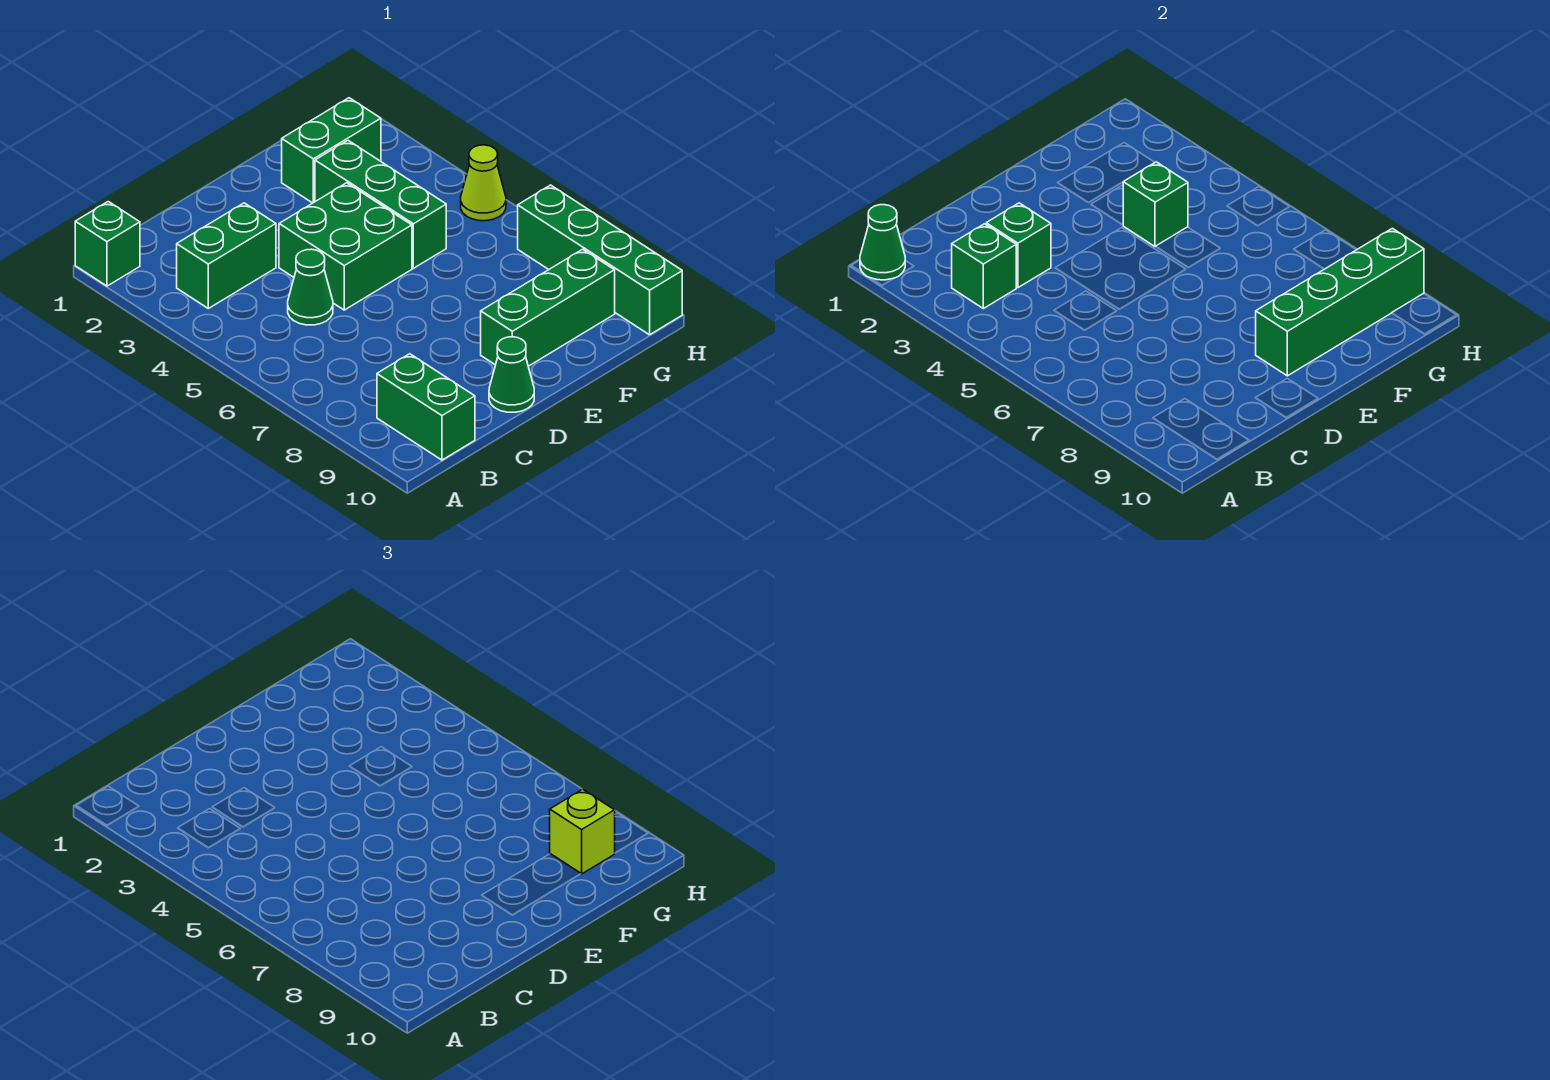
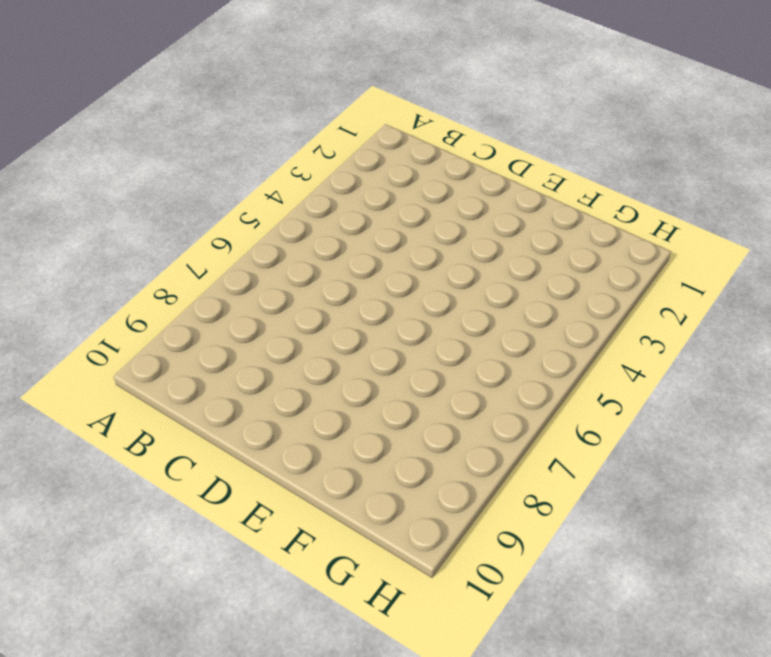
none -> green 1x1 brick [75,202,140,286]
none -> green 1x2 brick [177,203,276,308]
none -> green 1x2 brick [377,354,475,460]

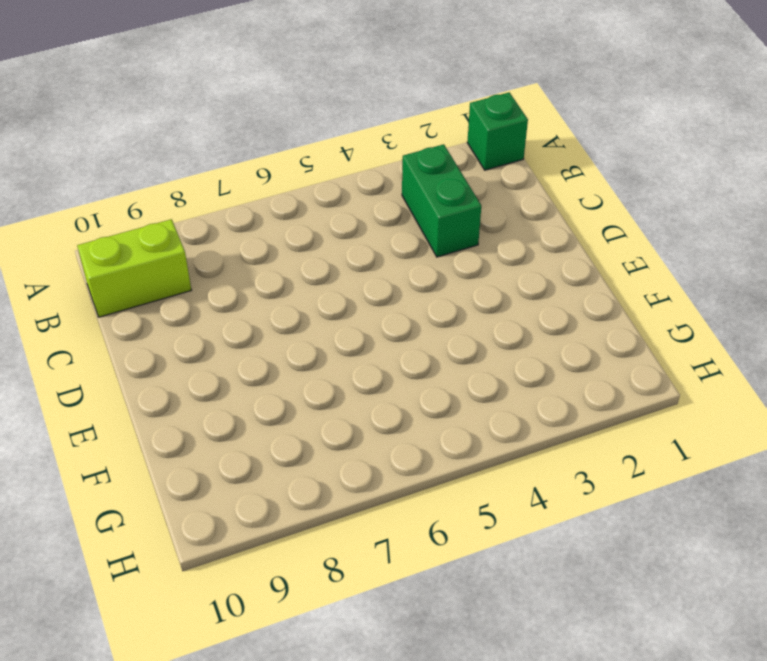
lime 1x2 brick [77,219,191,317] -> green 1x2 brick [377,354,475,460]
none -> green 1x1 cone [288,249,333,325]
none -> green 2x2 brick [279,183,412,310]
none -> green 1x1 cone [489,337,534,412]

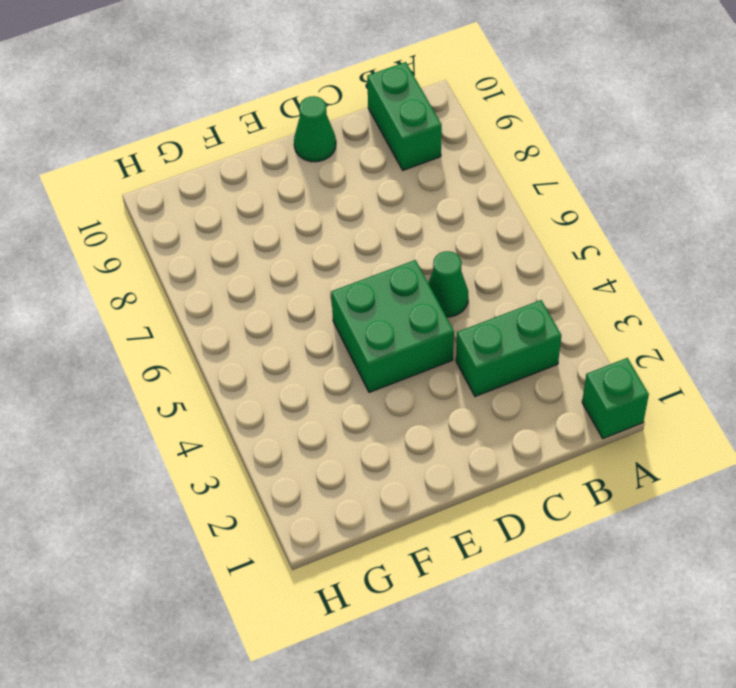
none -> green 1x3 brick [481,249,615,366]
none -> green 1x2 brick [282,98,381,203]
none -> green 1x3 brick [315,140,446,268]

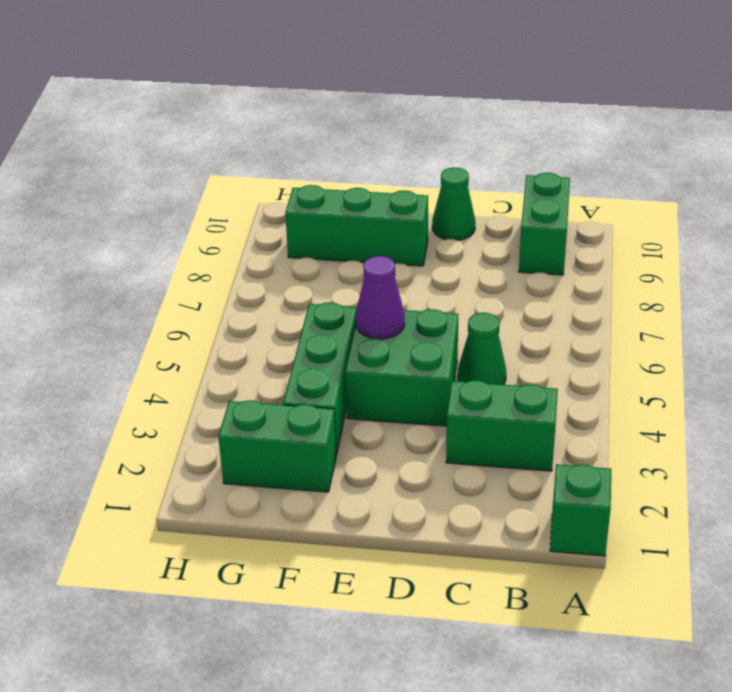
purple 1x1 cone [356,256,405,339] -> none
none -> lime 1x1 cone [461,145,506,221]
none -> green 1x4 brick [518,185,682,335]
none -> green 1x1 cone [860,205,905,280]

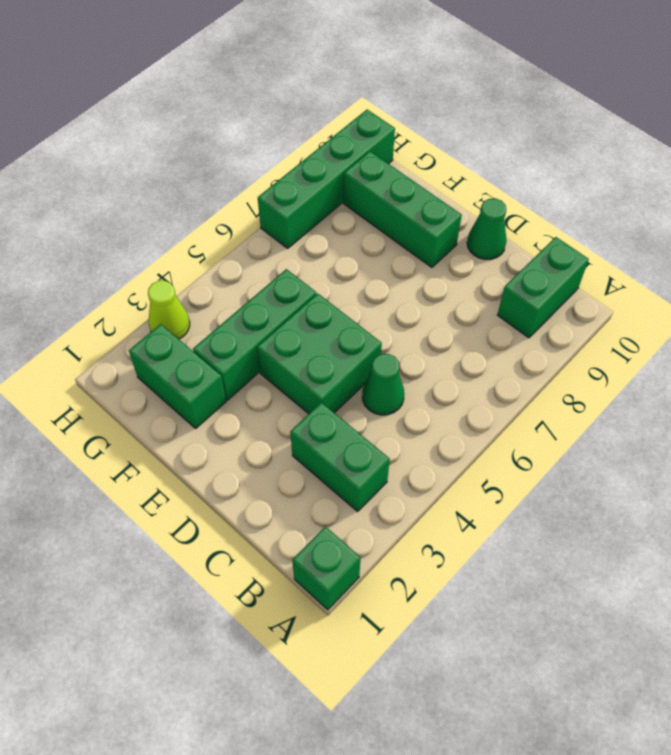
lime 1x1 cone [148,281,190,339] -> lime 1x1 cone moved to [461,145,506,221]
none -> green 1x1 cone [860,205,905,280]
none -> green 1x1 brick [952,224,1016,308]
none -> green 1x1 brick [986,203,1051,288]

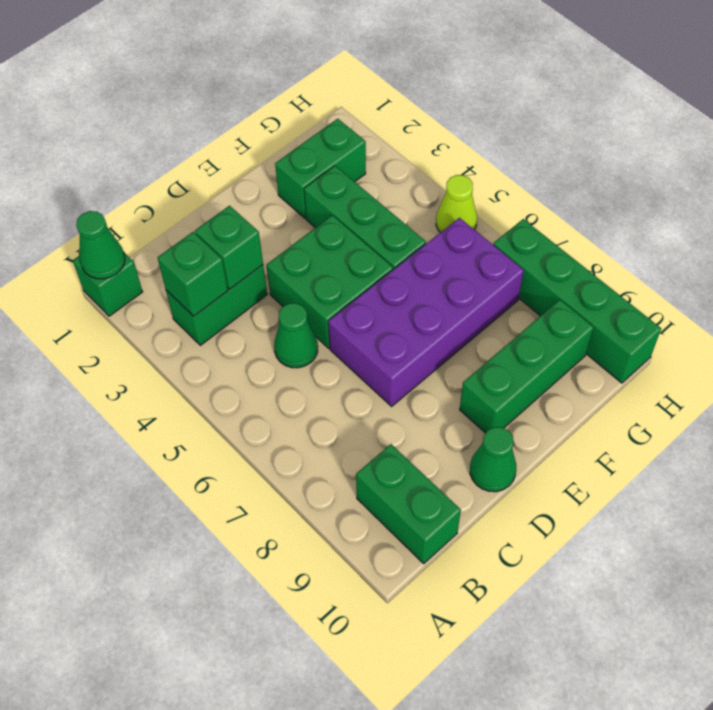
purple 2x4 brick [328,218,524,406] -> none
none -> green 1x4 brick [1256,228,1424,376]
none -> green 1x1 brick [1123,162,1188,247]
none -> lime 1x1 brick [550,789,615,874]

